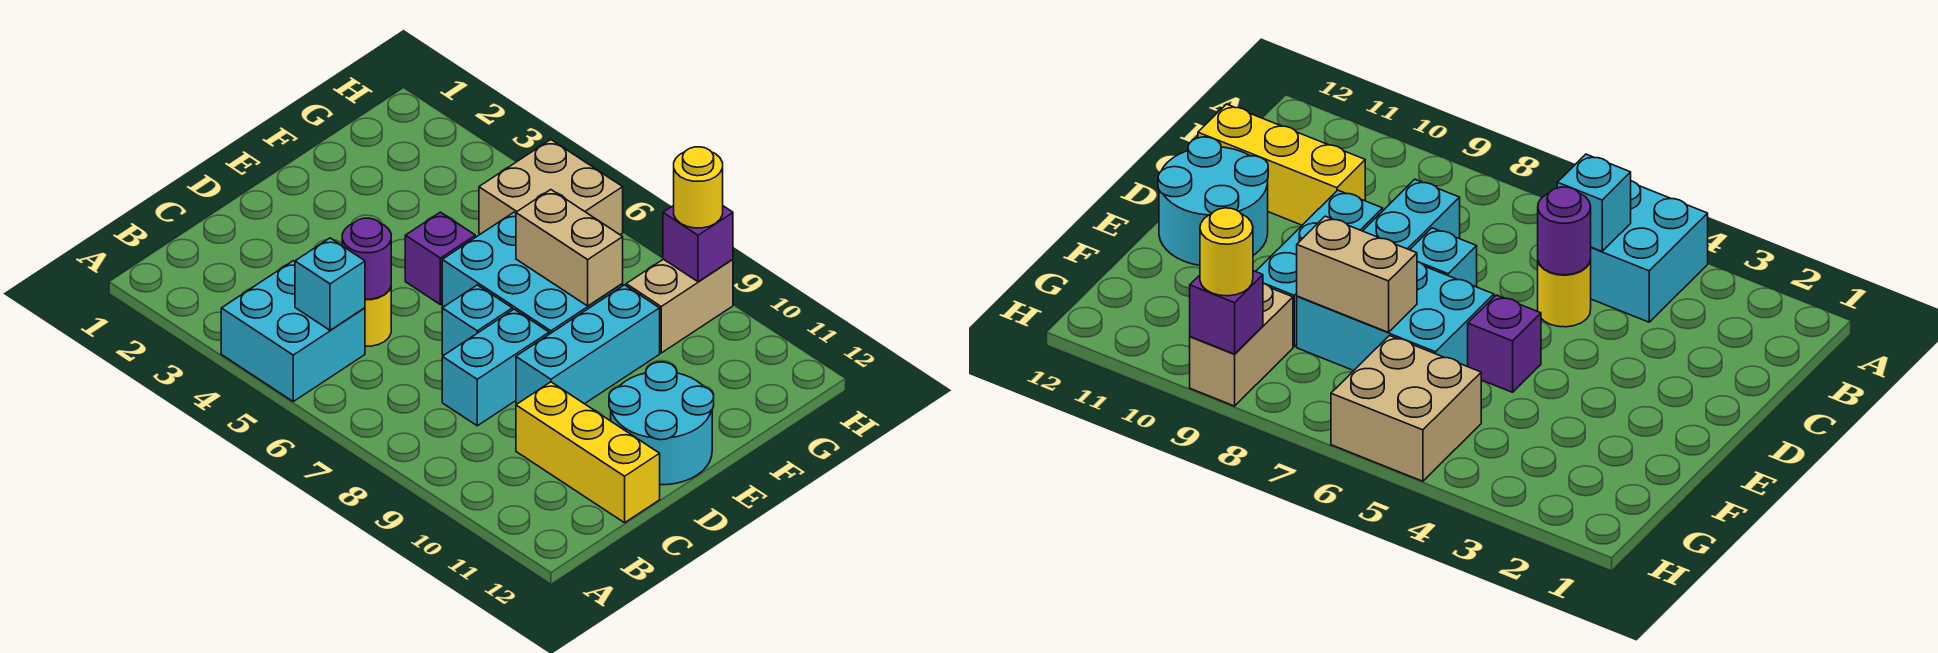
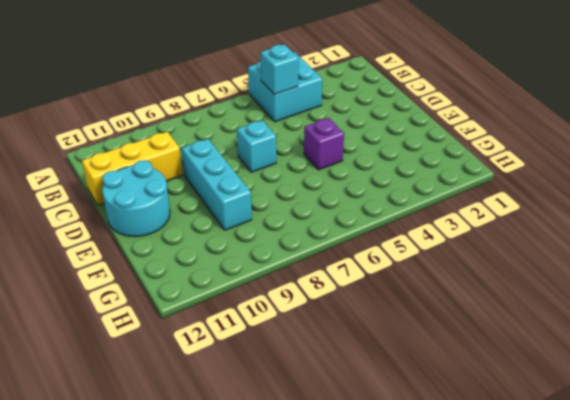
none -> yellow 1x1 round brick [365,288,391,346]
none -> cyan 1x2 brick [442,309,549,426]
none -> cyan 2x3 brick [442,212,623,334]

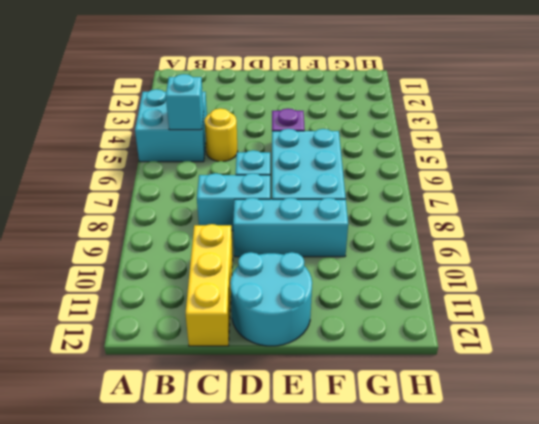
none -> tan 2x2 brick [479,140,623,235]
none -> tan 1x2 brick [626,259,733,353]
none -> purple 1x1 round brick [342,218,391,299]

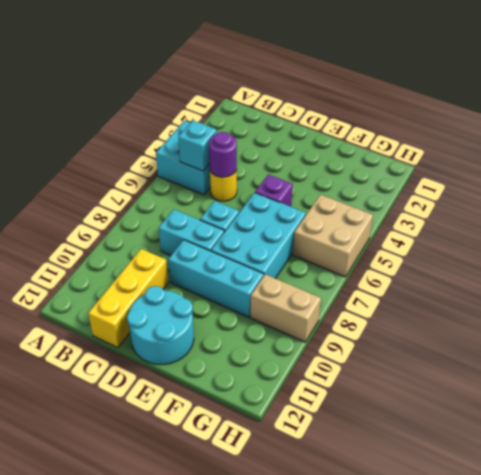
none -> tan 1x2 brick [516,190,623,306]
none -> purple 1x1 brick [663,205,733,282]
none -> yellow 1x1 round brick [674,147,723,228]

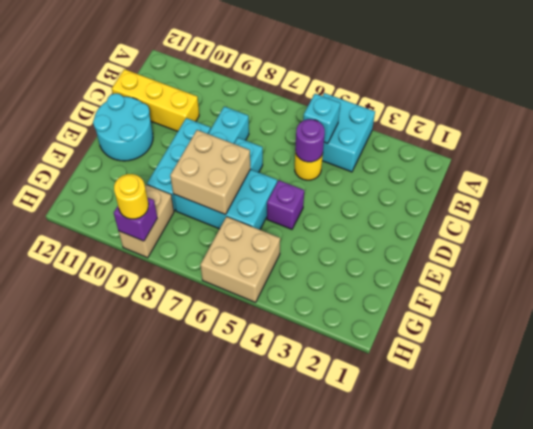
tan 2x2 brick [170,130,250,215] -> tan 1x2 brick [516,190,623,306]

